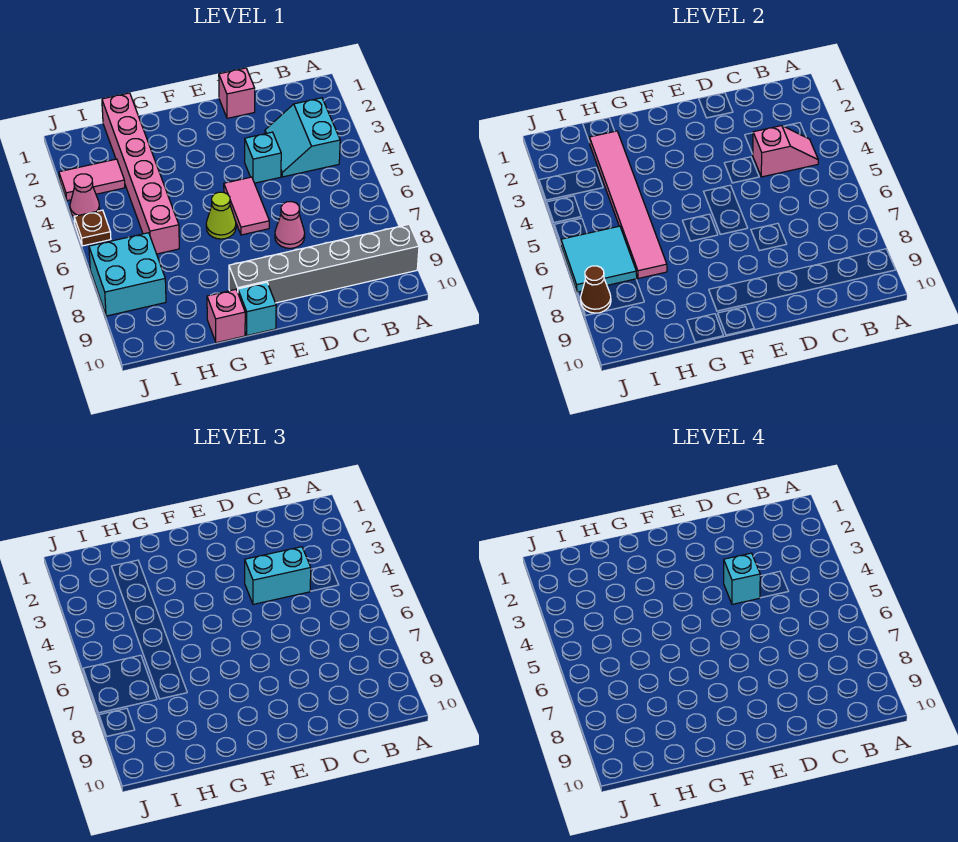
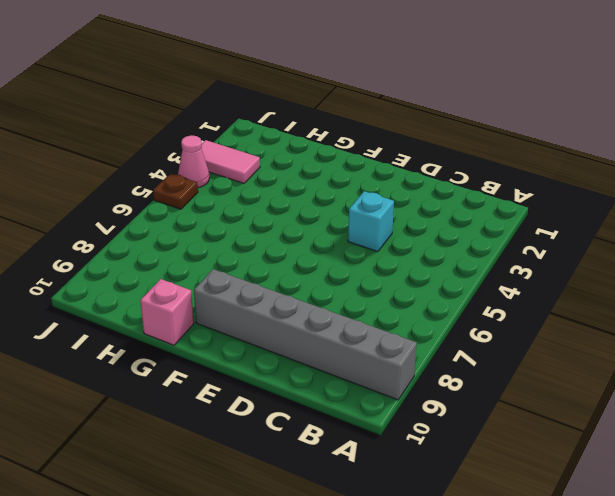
none -> cyan 2x2 slope [265,98,340,177]
none -> pink 1x1 brick [219,68,255,118]
none -> pink 1x1 cone [275,202,305,248]

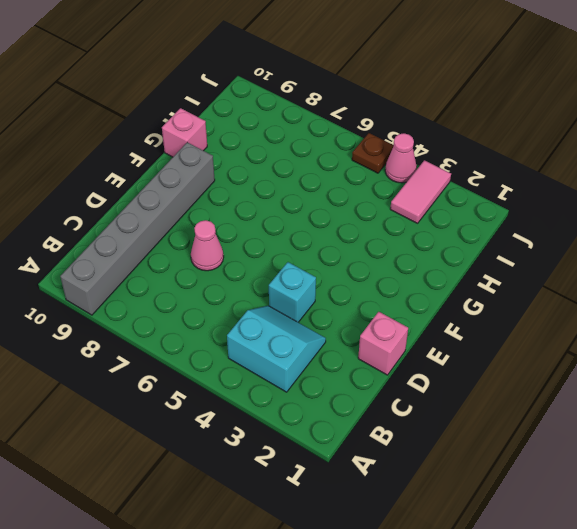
none -> pink 1x2 tile [224,177,269,235]
none -> lime 1x1 cone [206,192,236,239]
none -> cyan 1x1 brick [238,282,276,336]

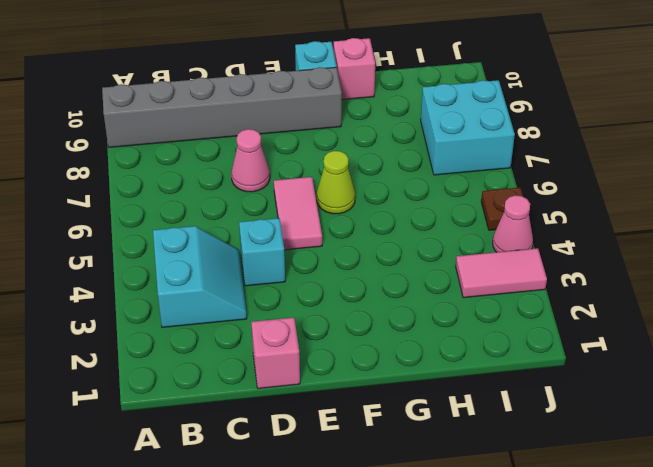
none -> pink 1x6 brick [102,93,179,254]
none -> pink 1x2 slope [753,126,818,177]
none -> pink 1x6 tile [589,131,667,279]

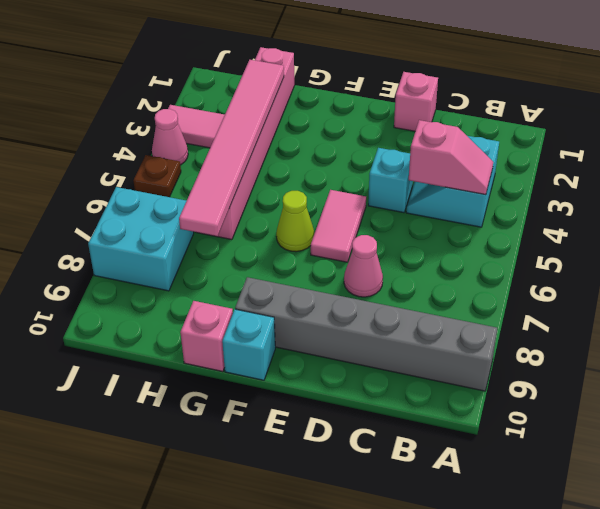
none -> cyan 2x2 tile [561,226,637,292]
none -> brown 1x1 cone [581,266,611,313]
none -> cyan 1x2 brick [245,547,311,604]

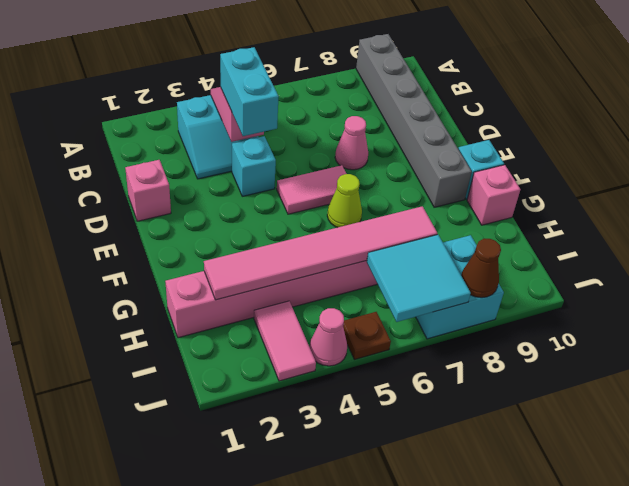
none -> cyan 1x1 brick [724,553,760,604]

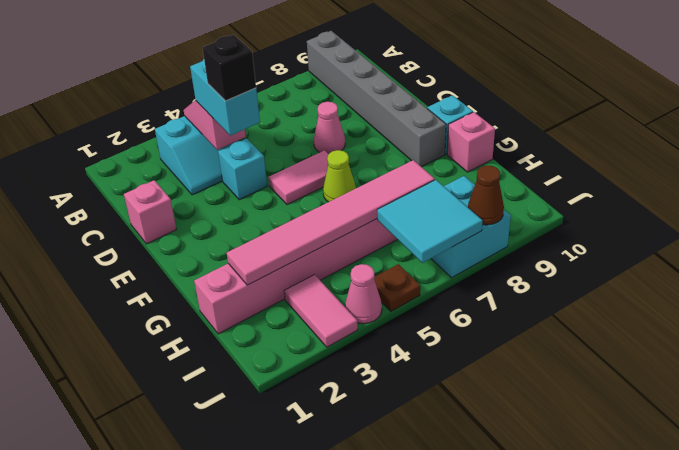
black 1x1 brick [202,35,256,101] -> cyan 1x1 brick [724,553,760,604]

